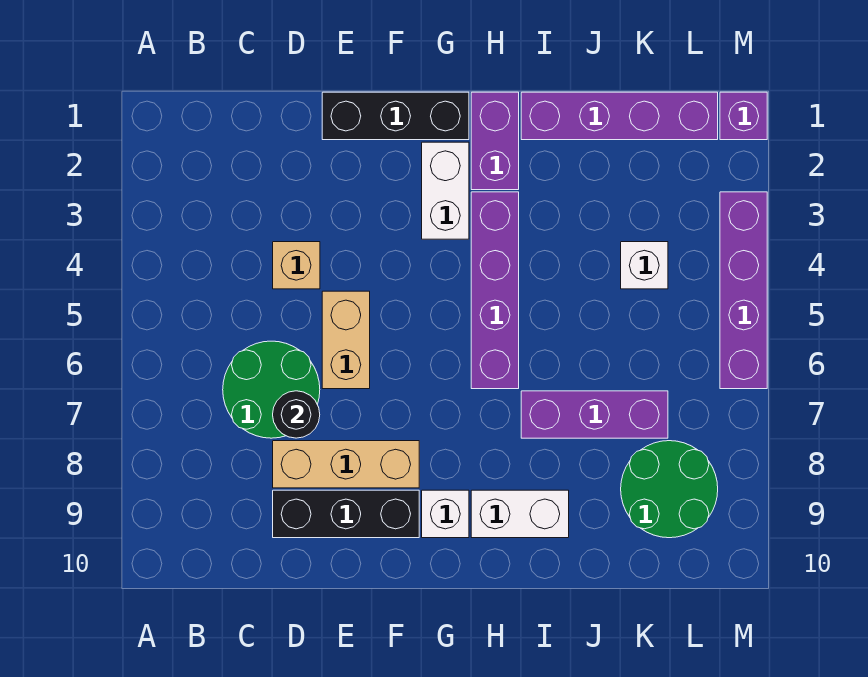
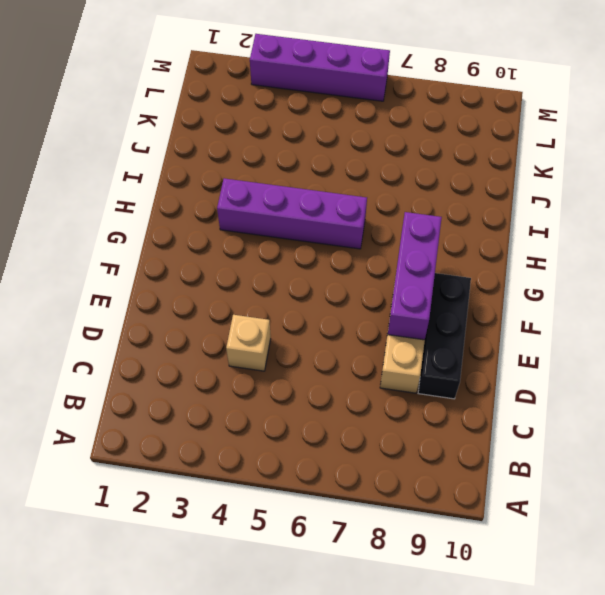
purple 1x3 brick [388,212,442,340] -> purple 1x3 brick moved to [521,391,668,438]
none -> green 2x2 round brick [223,341,320,438]
none -> black 1x3 brick [322,92,469,140]
none -> tan 1x2 brick [322,291,370,389]

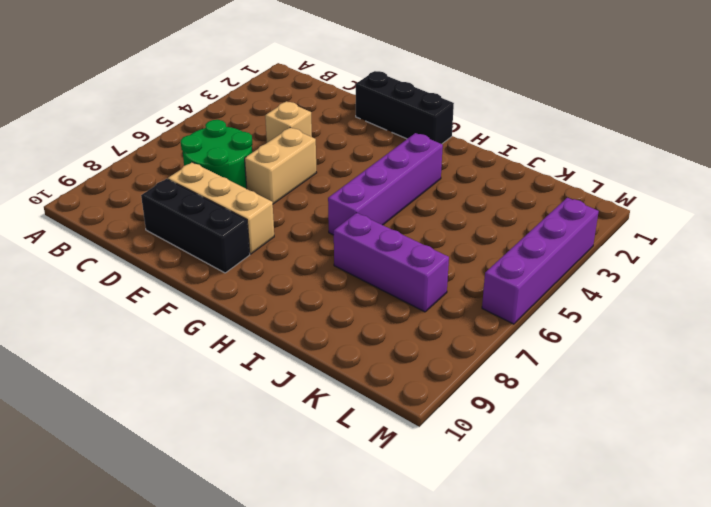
none -> white 1x2 brick [422,142,469,239]
none -> white 1x1 brick [422,490,469,538]
none -> purple 1x2 brick [471,92,519,190]

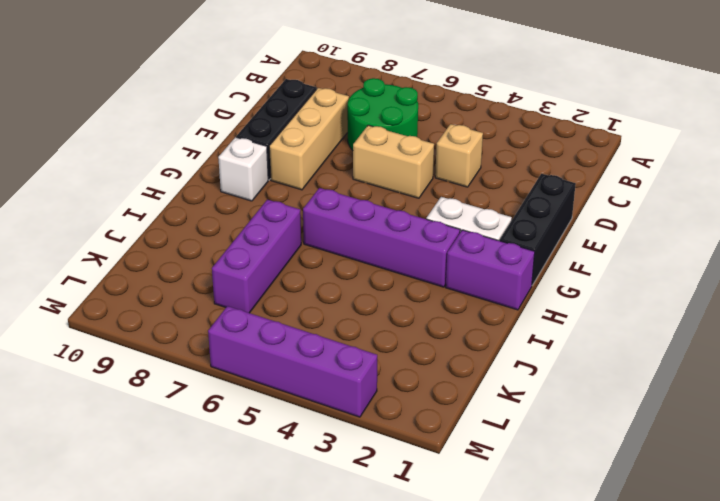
none -> white 1x2 brick [471,490,569,538]
none -> purple 1x4 brick [521,92,718,140]
none -> white 1x1 brick [621,242,668,289]

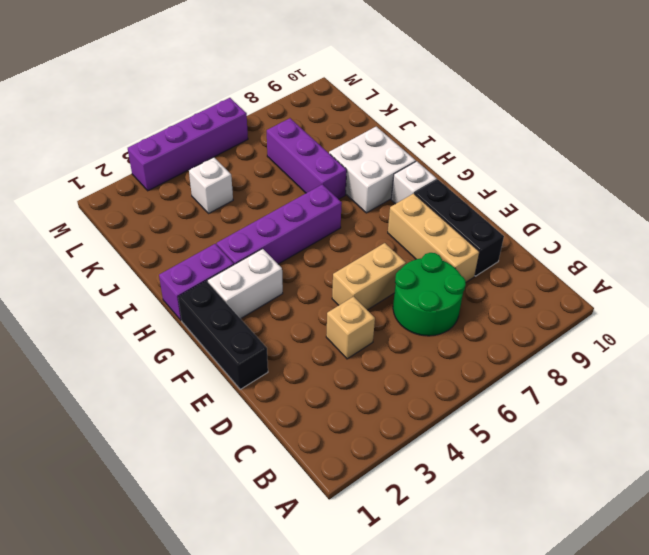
white 2x2 brick [329,127,416,213] -> white 1x2 brick [471,490,569,538]
none -> purple 1x4 brick [521,92,718,140]
none -> green 2x2 round brick [621,441,718,538]
none -> purple 1x1 brick [720,92,767,140]

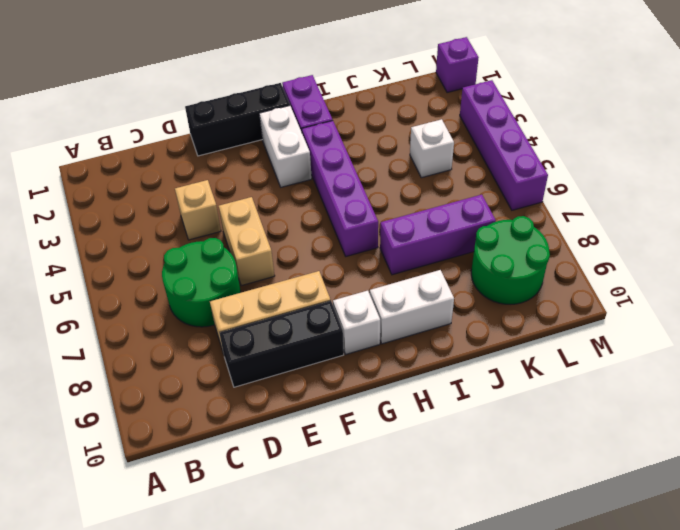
none -> purple 1x4 brick [521,92,718,140]
none -> black 1x1 round brick [273,391,320,438]

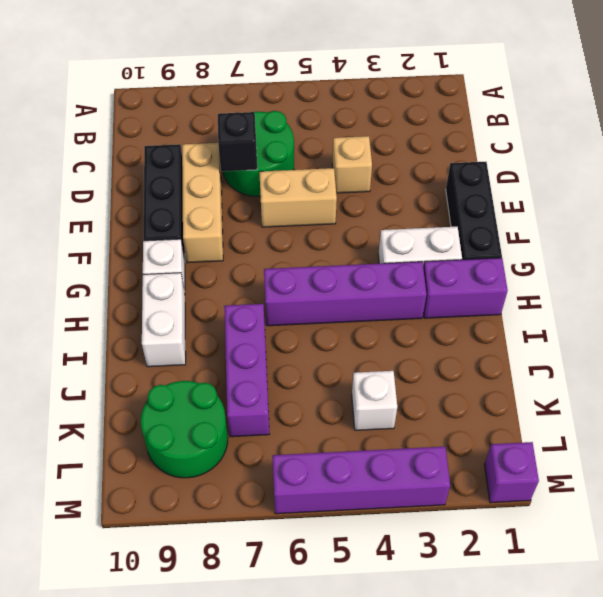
black 1x1 brick [218,112,257,171] -> black 1x1 round brick [273,391,320,438]
none -> purple 1x4 brick [521,92,718,140]

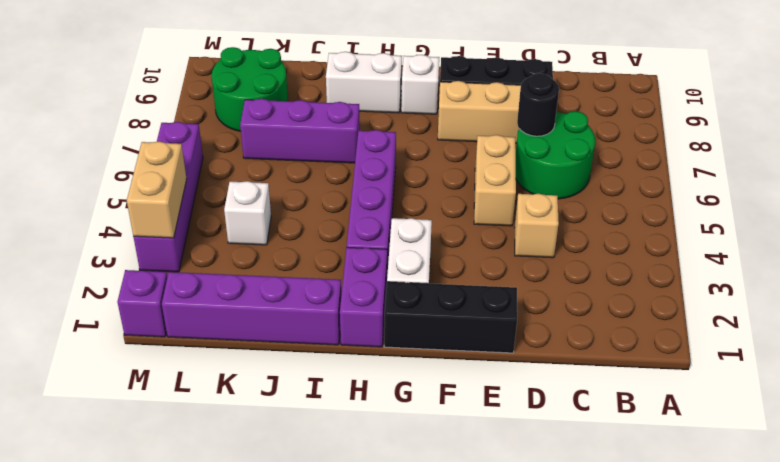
tan 1x2 brick [127,141,187,238] -> none

